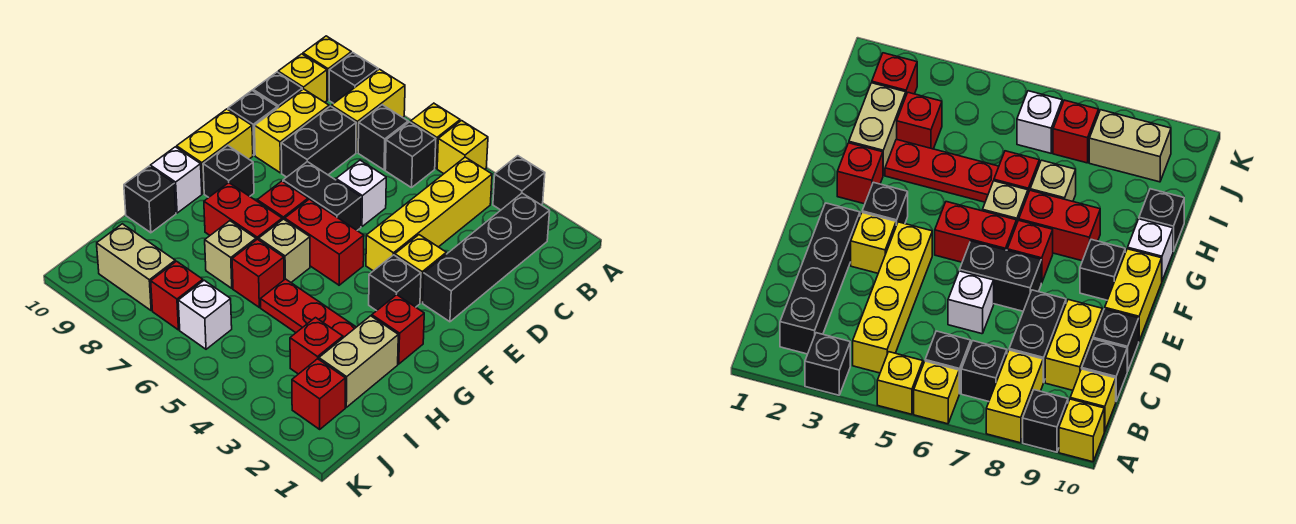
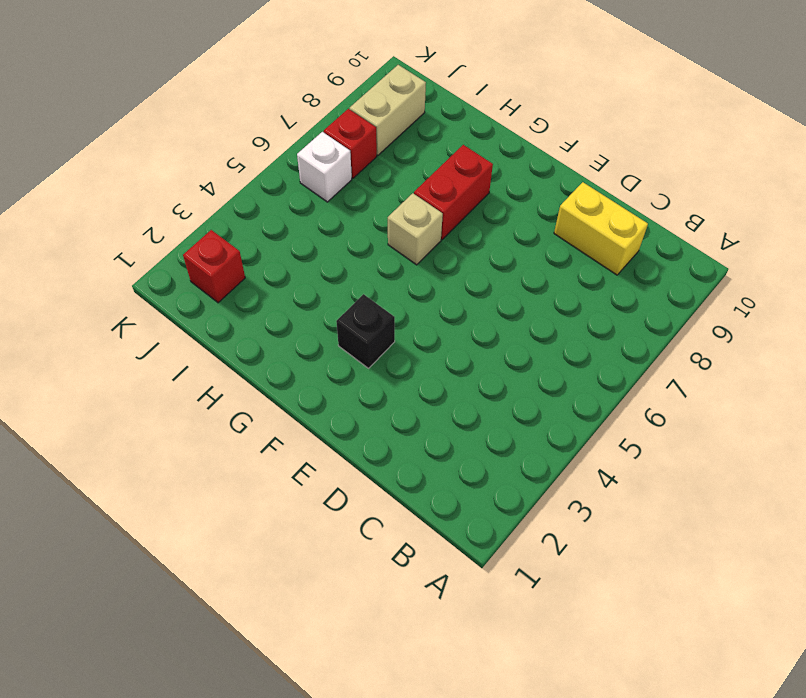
none -> black 1x1 brick [493,156,545,210]
none -> yellow 1x1 brick [437,121,488,174]
none -> yellow 1x1 brick [411,103,460,168]
none -> yellow 1x2 brick [332,69,405,152]

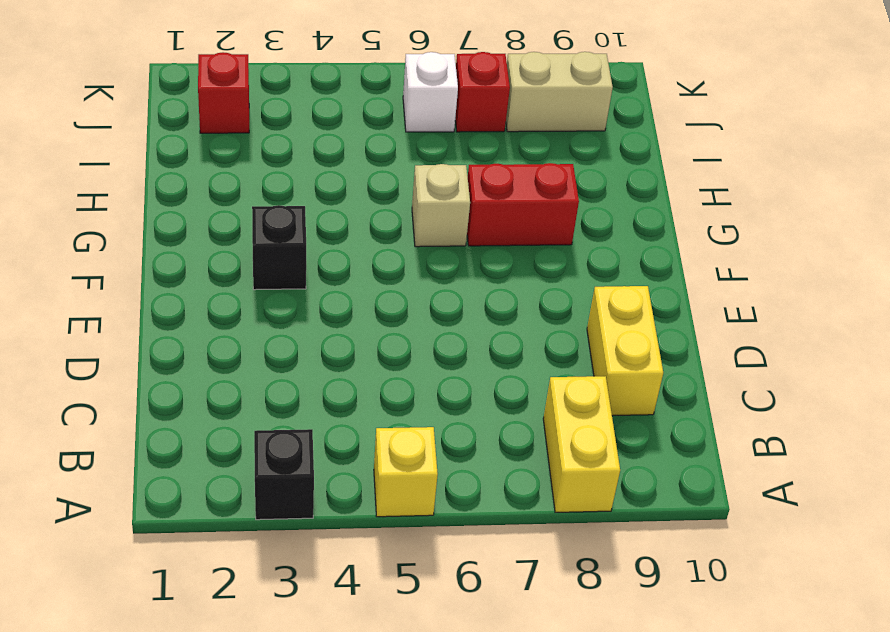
none -> yellow 1x1 brick [411,103,460,168]
none -> black 1x1 brick [329,53,378,103]
none -> yellow 1x1 brick [303,36,351,100]
none -> black 1x4 brick [423,193,550,322]

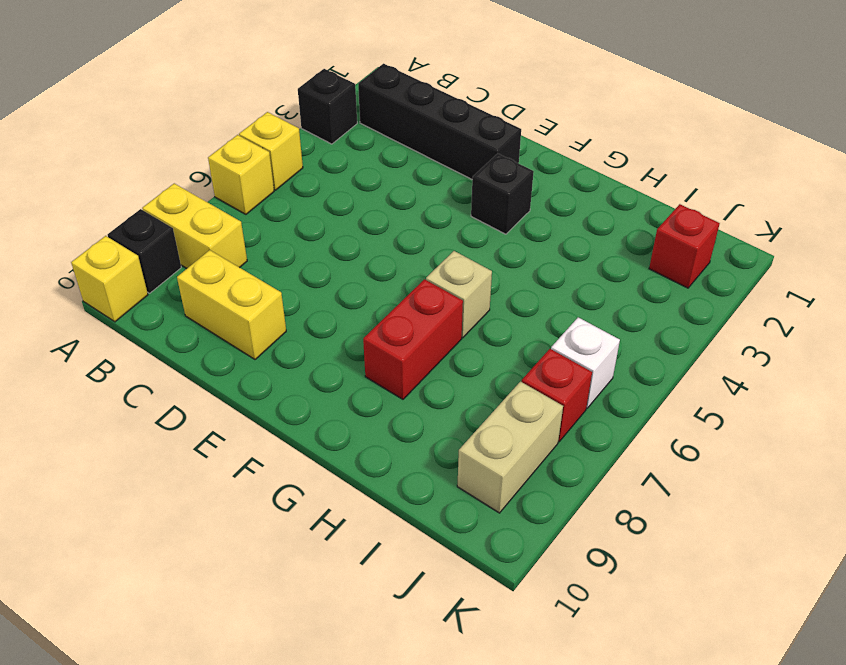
none -> yellow 1x4 brick [366,157,492,271]
none -> black 1x1 brick [385,122,436,188]
none -> black 1x1 brick [358,105,408,170]
none -> yellow 1x1 brick [278,54,327,102]

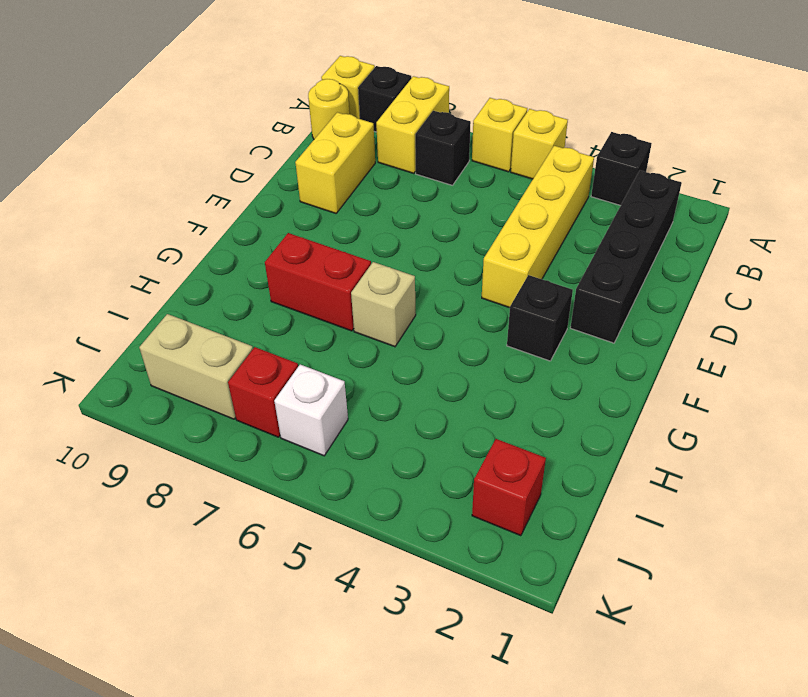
yellow 1x1 round brick [308,79,350,139] -> yellow 1x1 brick [278,54,327,102]
none -> black 1x1 brick [385,122,436,188]
none -> black 1x2 brick [281,106,356,177]
none -> black 1x1 brick [253,72,302,108]
none -> white 1x1 brick [336,160,386,226]

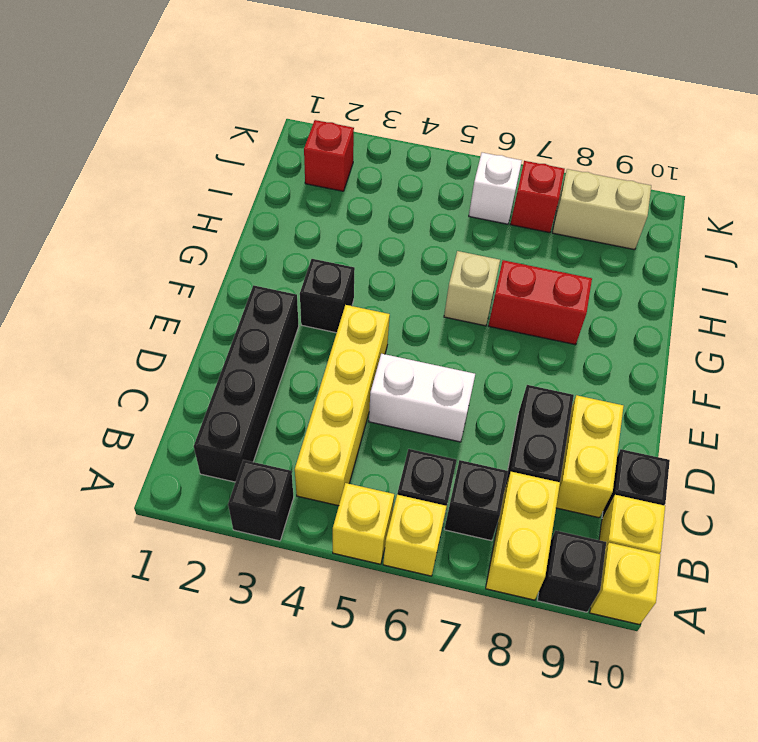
white 1x2 brick [369,354,475,442] -> white 1x1 brick [336,160,386,226]
none -> black 1x1 brick [228,91,277,155]
none -> yellow 1x1 brick [395,235,446,303]
none -> black 1x2 brick [283,162,361,230]
none -> yellow 1x2 brick [177,109,253,194]

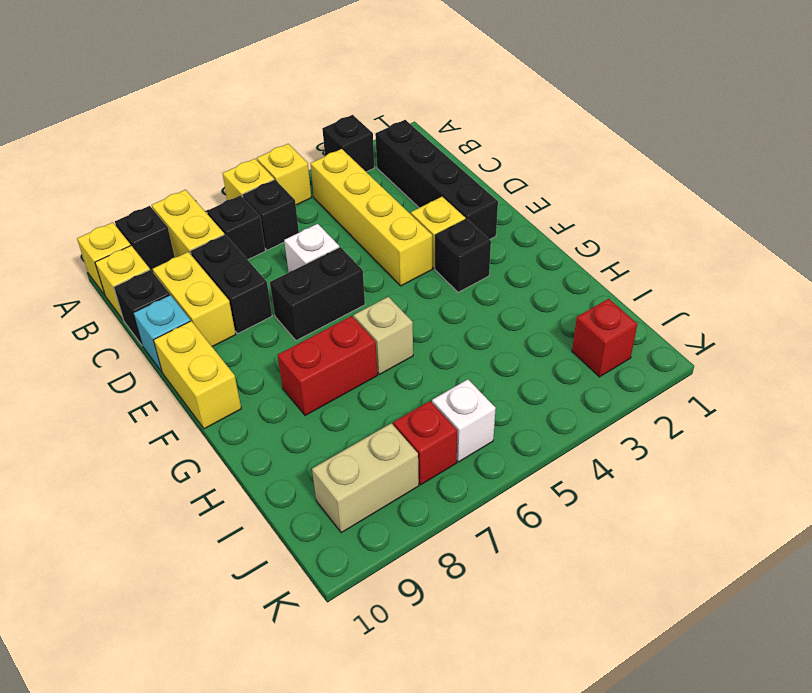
cyan 1x1 brick [133,295,191,372] -> black 1x1 brick [228,91,277,155]
none -> red 1x2 brick [285,199,364,285]
none -> red 1x1 brick [257,181,308,220]
none -> black 1x1 brick [203,145,254,197]
none -> red 1x1 brick [372,295,424,364]

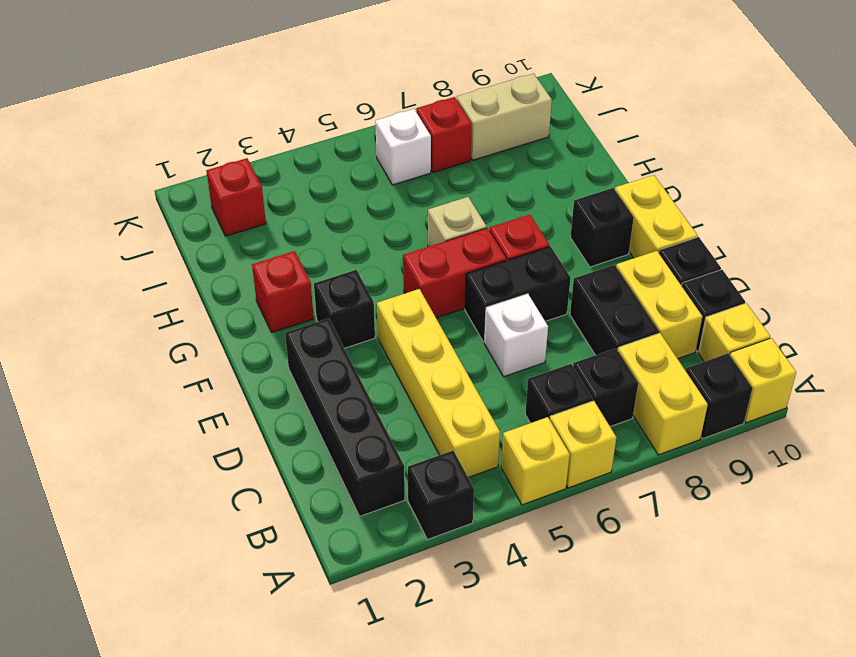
none -> yellow 1x1 brick [395,235,446,303]
none -> red 1x2 brick [204,183,282,240]
none -> white 1x1 brick [150,147,202,213]
none -> tan 1x2 brick [319,316,398,407]

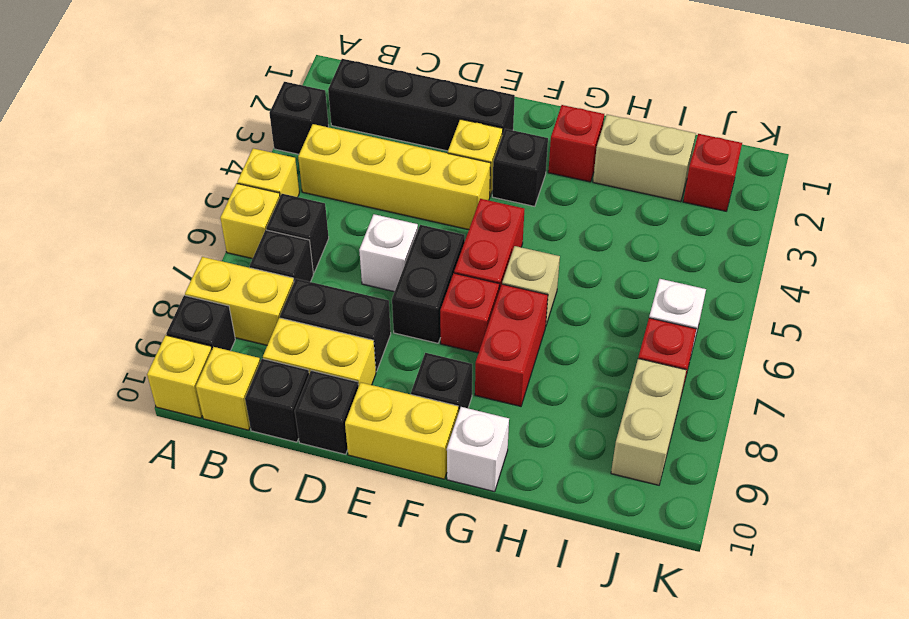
none -> red 1x3 plate [261,279,356,338]
none -> red 1x1 brick [232,239,284,307]
none -> tan 1x1 brick [205,221,256,288]
none -> black 1x1 brick [124,166,176,233]

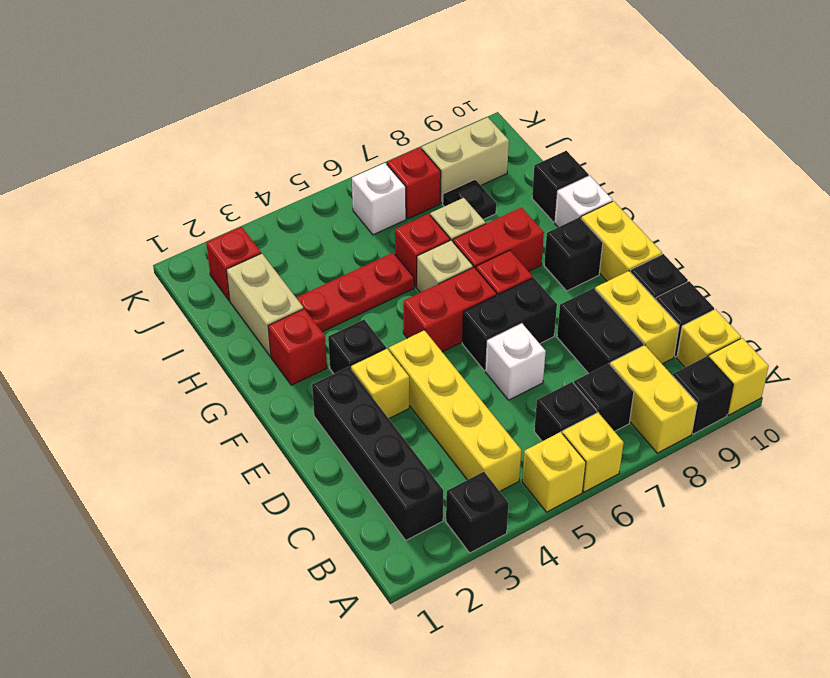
black 1x1 plate [443,180,496,220] -> none
none -> red 1x1 brick [290,318,343,374]

